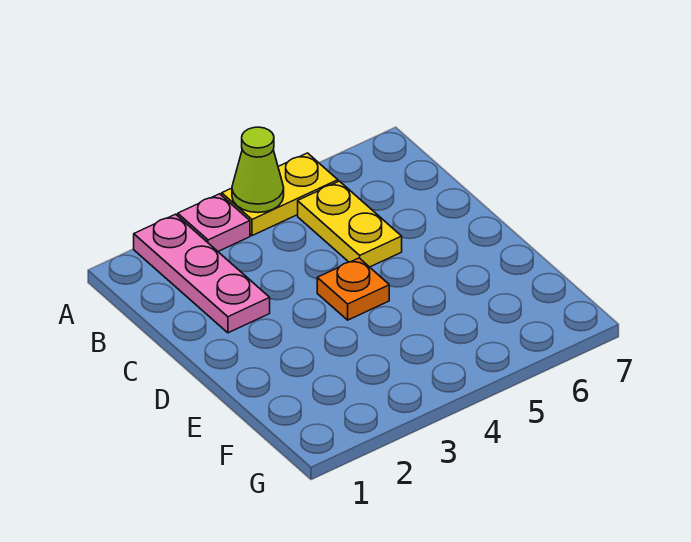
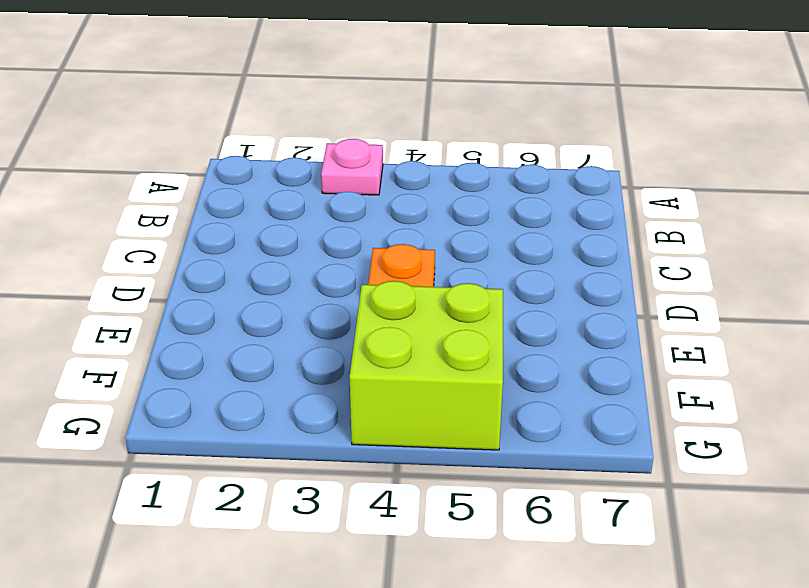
lime 2x2 brick [350,281,503,450] -> none
none -> pink 1x3 plate [134,214,270,333]
none -> yellow 1x2 plate [222,153,338,236]

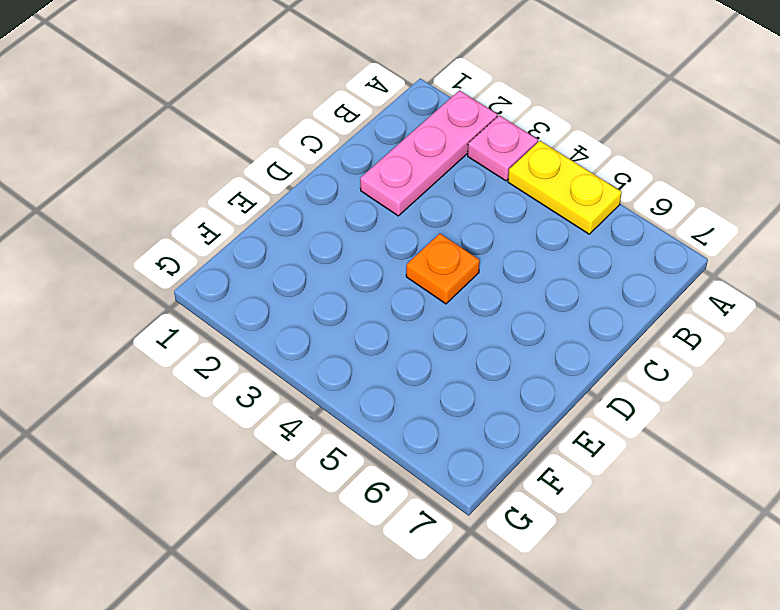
none -> yellow 1x2 plate [298,181,402,267]
none -> lime 1x1 cone [232,127,284,213]

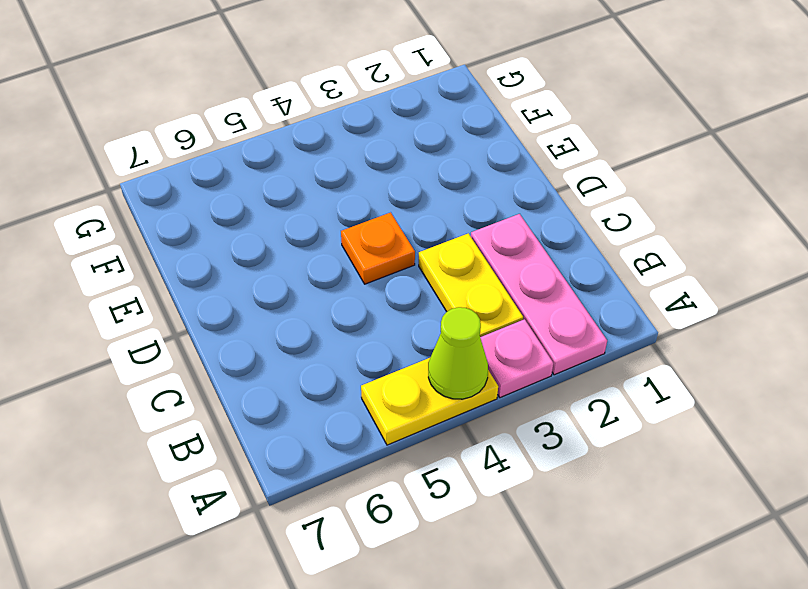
yellow 1x2 plate [419,233,523,337] -> yellow 1x2 plate moved to [298,181,402,267]

